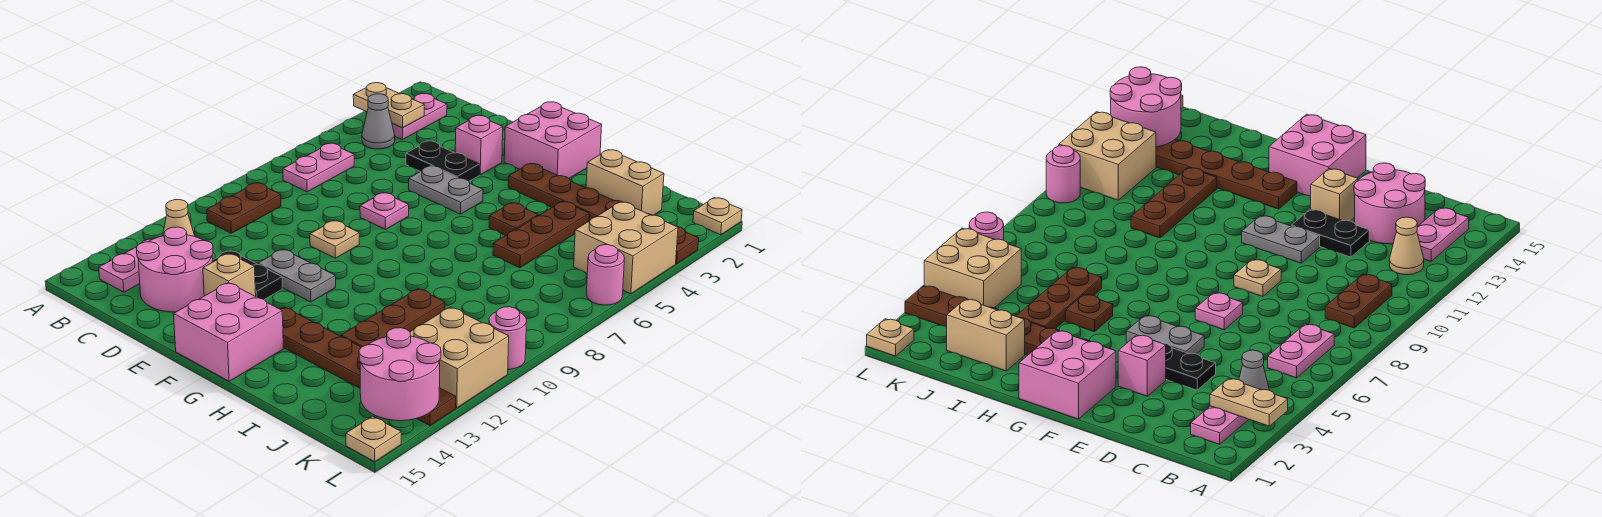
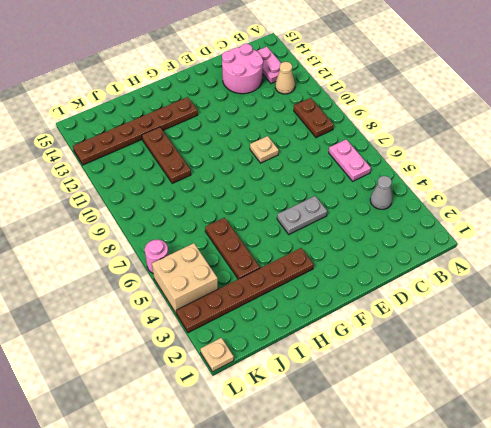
none -> pink 1x2 plate [392,94,447,140]
none -> black 1x2 plate [406,141,479,181]
none -> black 1x2 plate [213,250,282,299]
none -> pink 1x1 brick [455,116,503,175]

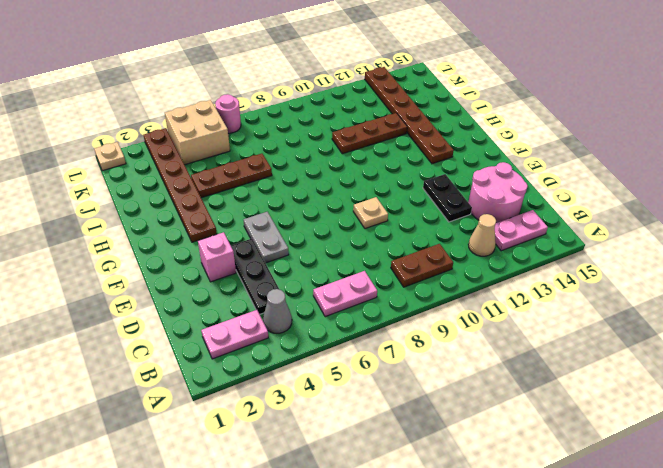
black 1x3 plate [231,239,280,314] -> black 1x2 plate [406,141,479,181]
none -> pink 1x1 plate [360,193,409,229]
none -> grey 1x2 plate [258,249,336,302]
none -> tan 1x1 brick [203,254,256,296]
none -> pink 2x2 brick [504,102,602,178]

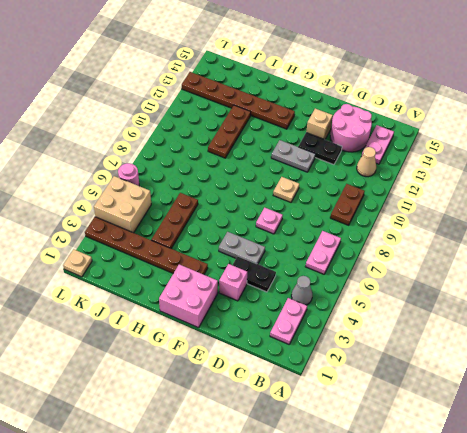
none -> pink 2x2 brick [174,283,283,381]
none -> brown 1x1 plate [489,203,538,236]
none -> tan 1x2 brick [586,150,664,215]
none -> tan 2x2 brick [410,307,509,408]

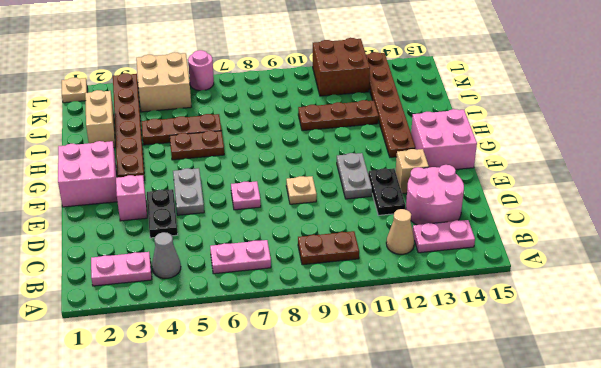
brown 1x2 plate [170,131,224,160] -> brown 1x1 plate [489,203,538,236]
brown 2x2 brick [313,38,370,96] -> tan 2x2 brick [410,307,509,408]
none -> pink 1x1 round brick [489,307,527,369]
none -> tan 1x1 plate [346,416,401,462]
none -> tan 1x2 plate [353,83,424,128]
none -> pink 2x2 round brick [359,328,441,421]

